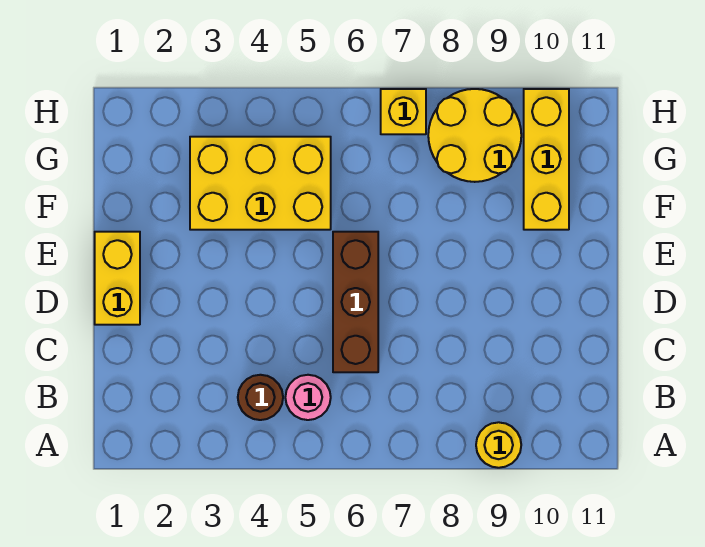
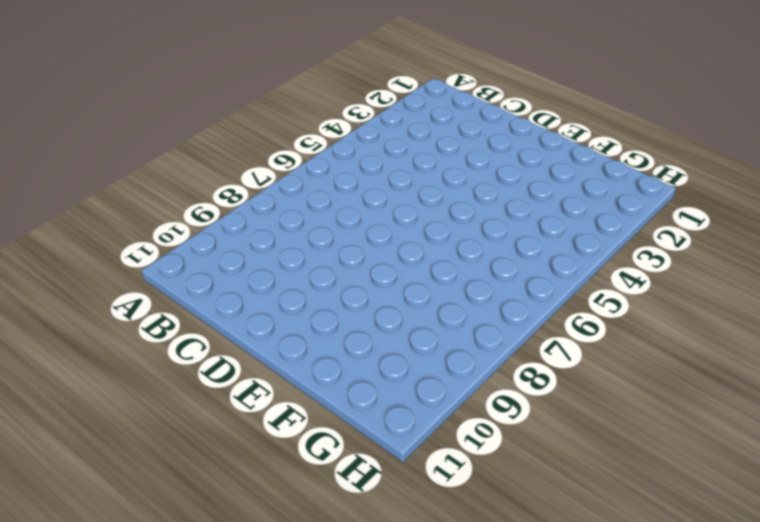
none -> yellow 1x1 round brick [476,422,521,468]
none -> brown 1x1 round brick [238,375,283,420]

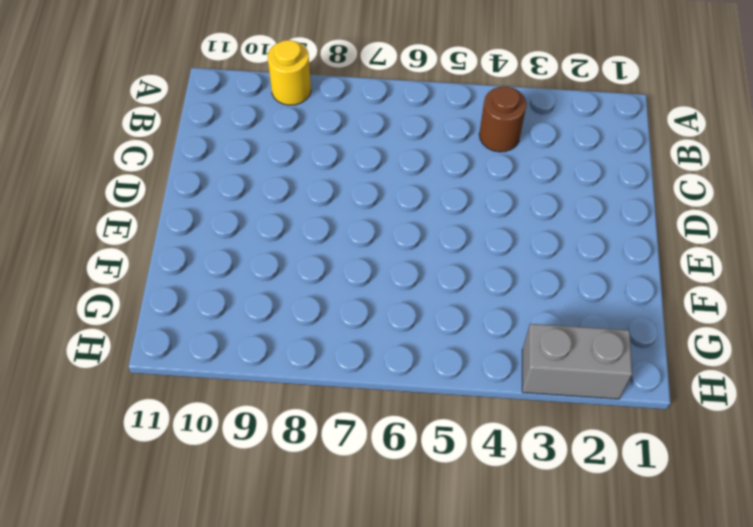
grey 1x2 brick [522,324,632,399] -> none
none -> pink 1x1 round brick [285,375,331,420]
none -> brown 1x3 brick [333,232,378,372]

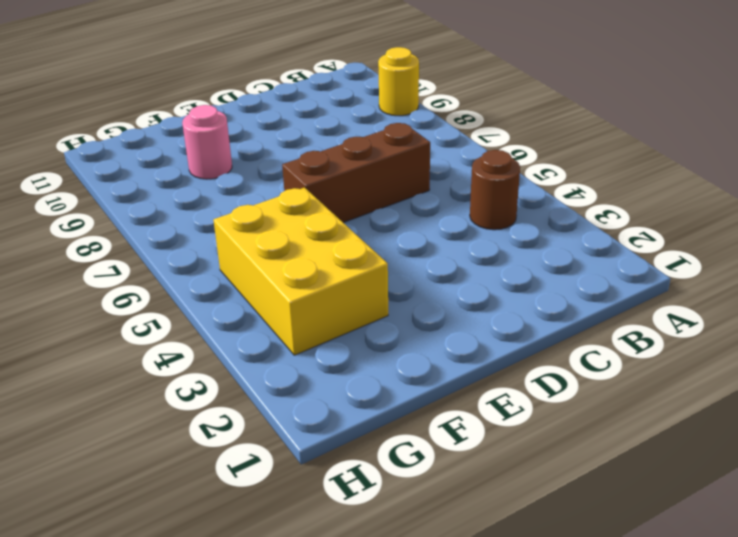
pink 1x1 round brick [182,105,232,179] -> pink 1x1 round brick moved to [285,375,331,420]
none -> yellow 1x2 brick [95,232,140,325]
none -> yellow 1x3 brick [524,89,569,230]

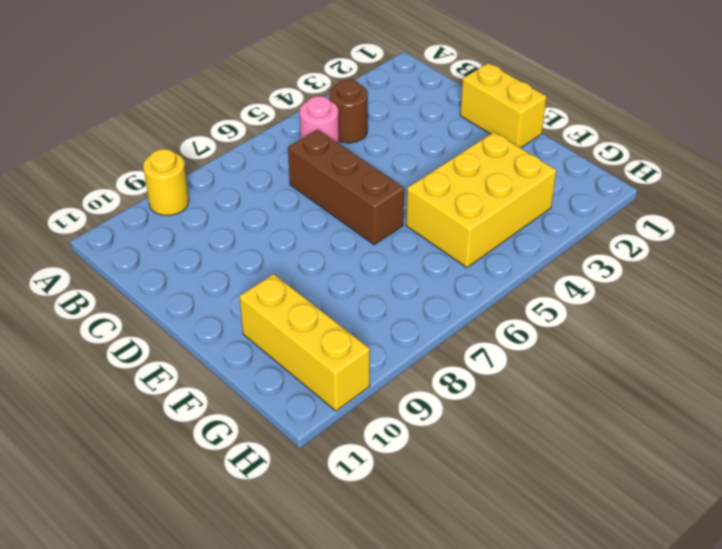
none -> yellow 2x2 round brick [428,89,521,182]
none -> yellow 1x1 brick [381,89,426,134]

